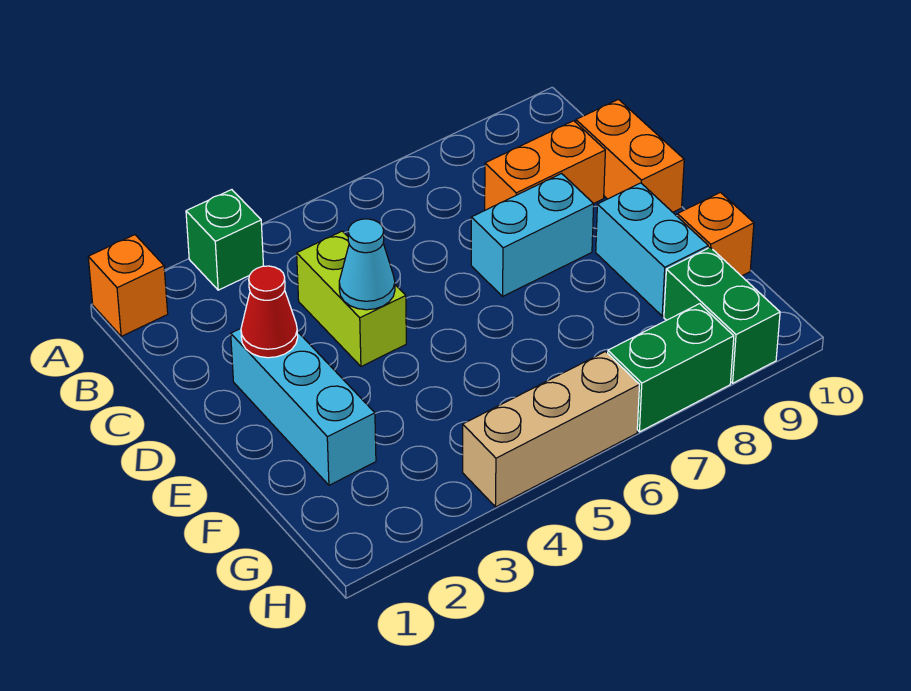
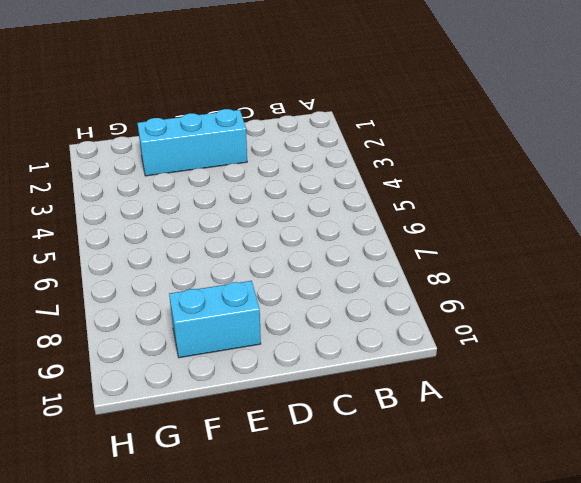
none -> orange 1x1 brick [88,235,168,336]
none -> green 1x1 brick [186,190,263,290]
none -> lime 1x2 brick [297,231,406,366]

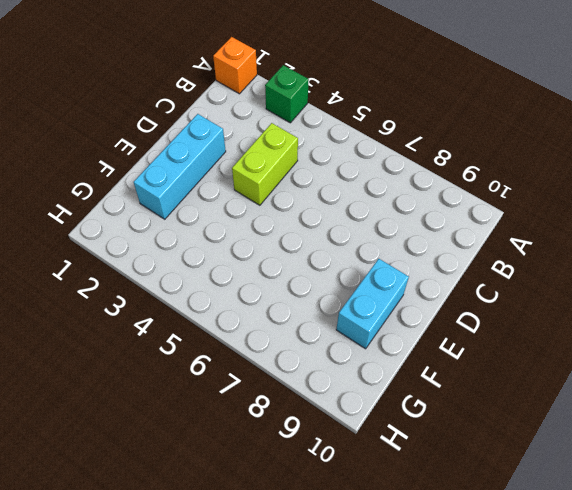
none -> orange 1x2 brick [485,121,605,210]
none -> orange 1x2 brick [576,99,684,212]
none -> cyan 1x2 brick [471,174,594,296]

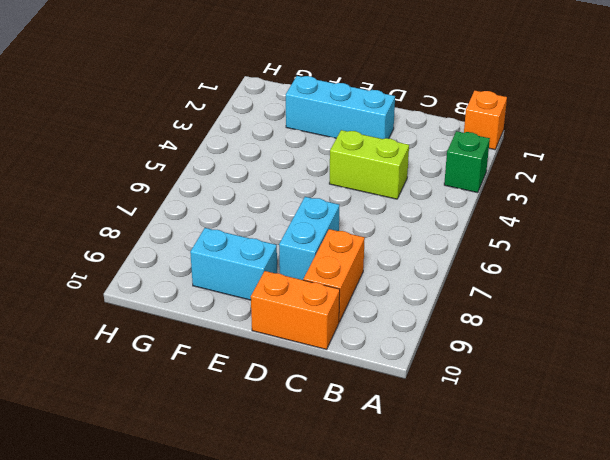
none -> orange 1x1 brick [677,192,754,276]
none -> green 1x2 brick [664,247,780,383]
none -> tan 1x3 brick [463,352,639,507]

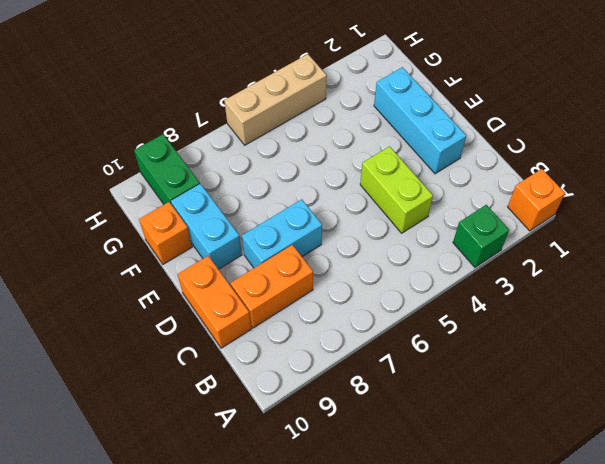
none -> green 1x2 brick [608,304,734,432]
none -> red 1x1 cone [241,266,298,358]
none -> cyan 1x1 cone [339,219,395,310]

